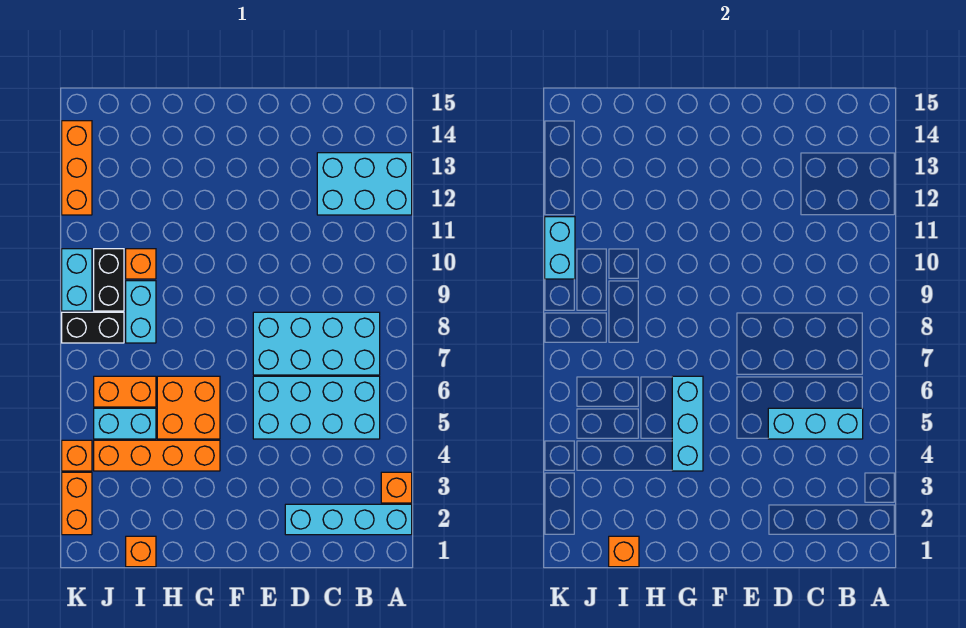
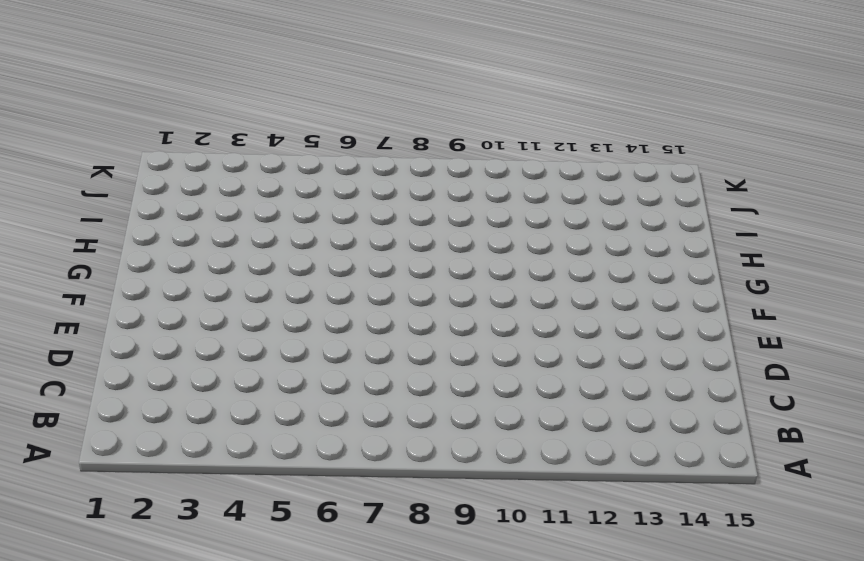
none -> cyan 1x4 brick [285,504,412,535]
none -> orange 1x1 brick [381,472,412,503]
none -> cyan 2x3 brick [317,153,412,215]

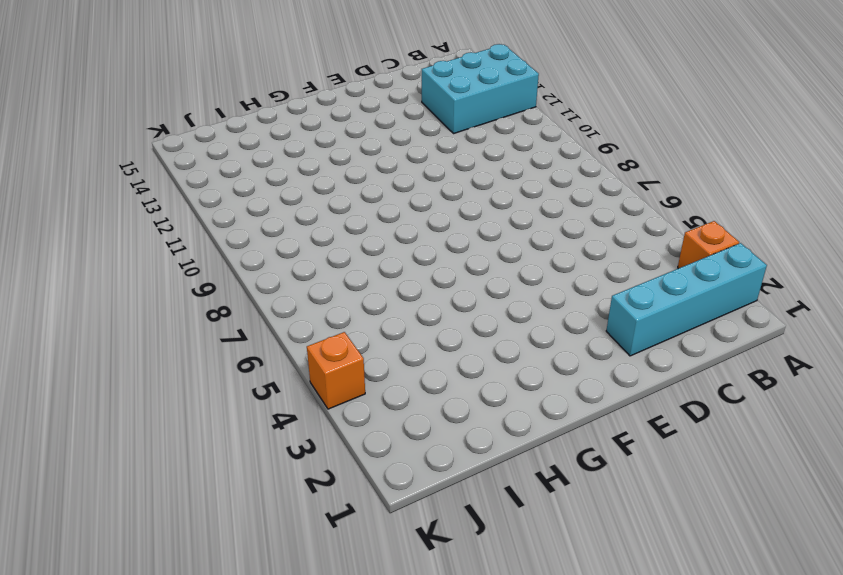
none -> cyan 2x4 brick [253,376,380,439]
none -> cyan 2x4 brick [253,312,380,375]
none -> orange 1x4 brick [94,440,220,471]

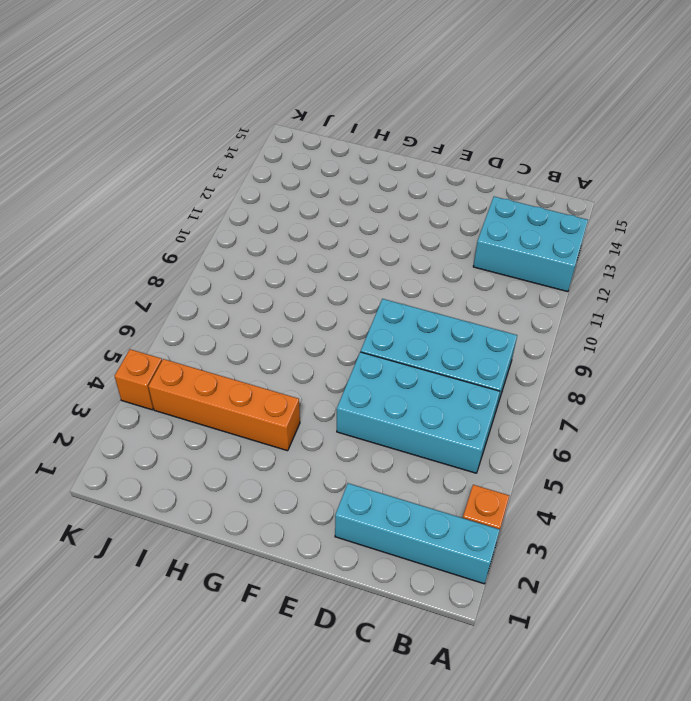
none -> orange 2x2 brick [157,376,220,439]
none -> orange 1x1 brick [126,536,156,567]
none -> cyan 1x2 brick [94,408,156,439]

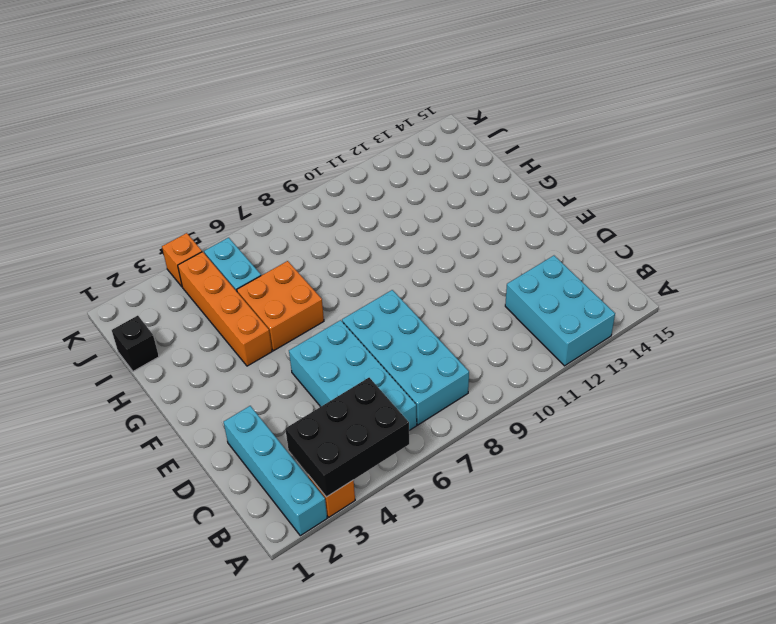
black 2x3 brick [285,378,409,497] -> cyan 1x3 brick [768,408,863,439]
black 1x1 brick [112,316,159,371] -> orange 1x1 brick [126,536,156,567]
none -> orange 1x2 brick [94,376,156,407]
none -> cyan 1x2 brick [126,281,156,343]
none -> orange 1x1 brick [126,249,156,279]

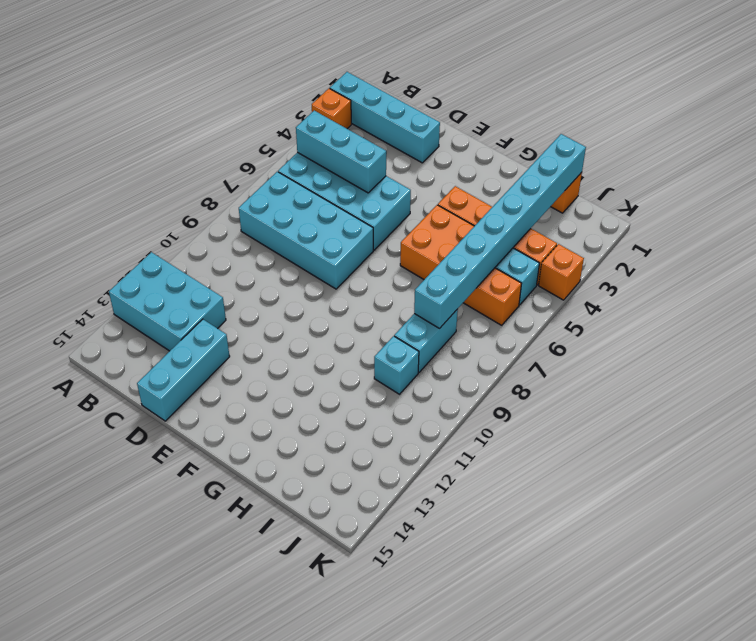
cyan 1x3 brick [137,319,230,421] -> cyan 1x3 brick moved to [672,376,703,471]
cyan 1x8 brick [414,134,586,328] -> orange 1x1 brick [609,536,639,567]
cyan 1x1 brick [374,336,419,394] -> orange 1x1 brick [126,249,156,279]
none -> black 1x2 brick [62,312,124,343]
none -> black 1x2 brick [94,249,124,311]
none -> orange 1x2 brick [62,472,92,535]

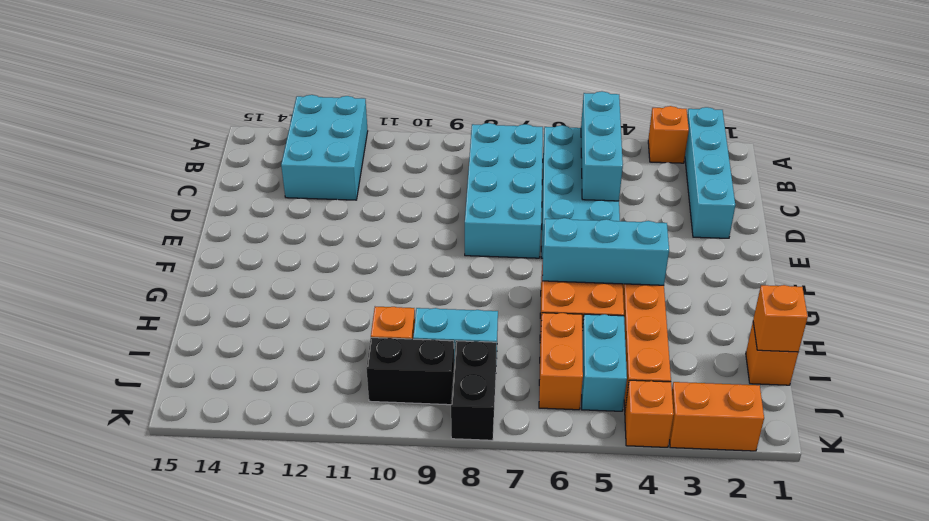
none -> cyan 1x2 brick [62,249,92,311]
none -> orange 1x3 brick [62,121,92,215]
none -> cyan 1x2 brick [545,217,575,279]

